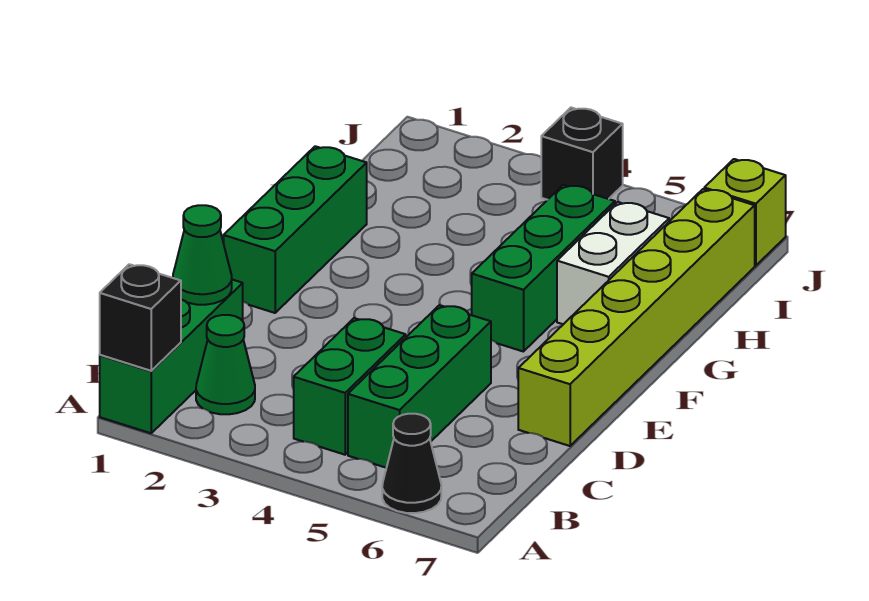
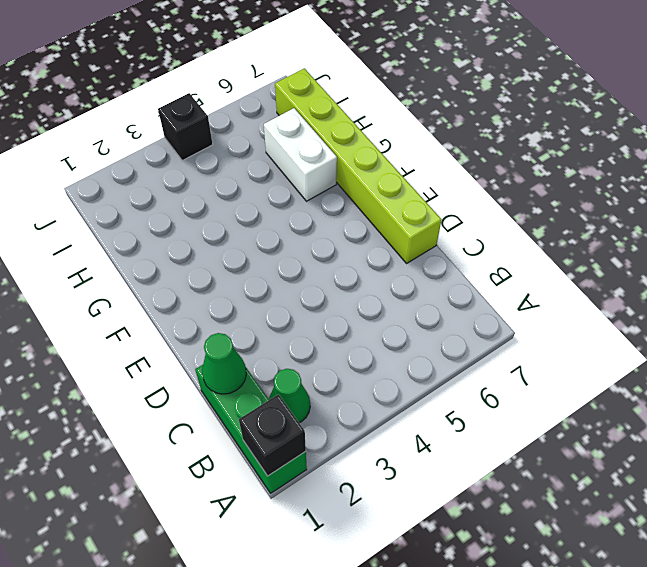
none -> black 1x1 cone [382,414,441,513]
none -> green 1x2 brick [294,318,406,455]
none -> green 1x3 brick [348,305,491,468]

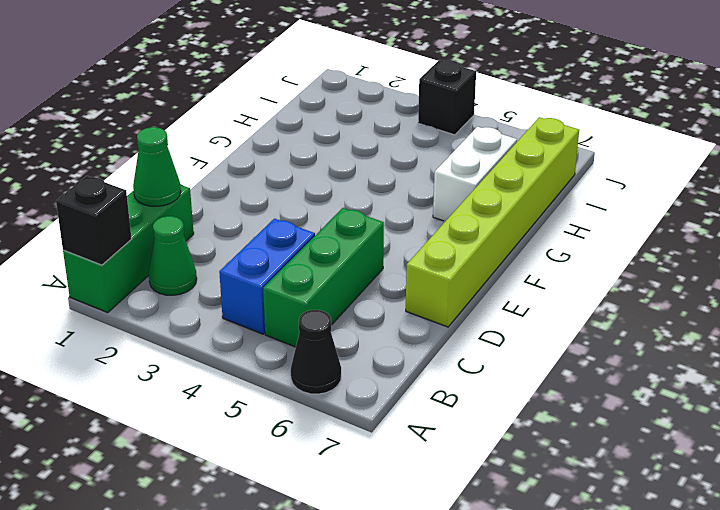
blue 1x2 brick [219,219,315,334] -> green 1x2 brick [294,318,406,455]
none -> green 1x3 brick [224,146,367,313]
none -> green 1x3 brick [472,185,615,352]
none -> lime 1x1 brick [704,159,786,265]

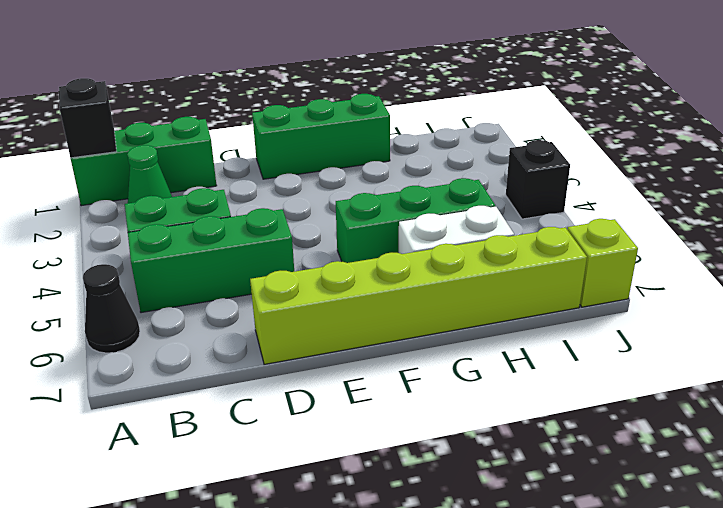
none -> green 1x1 cone [173,205,232,305]

